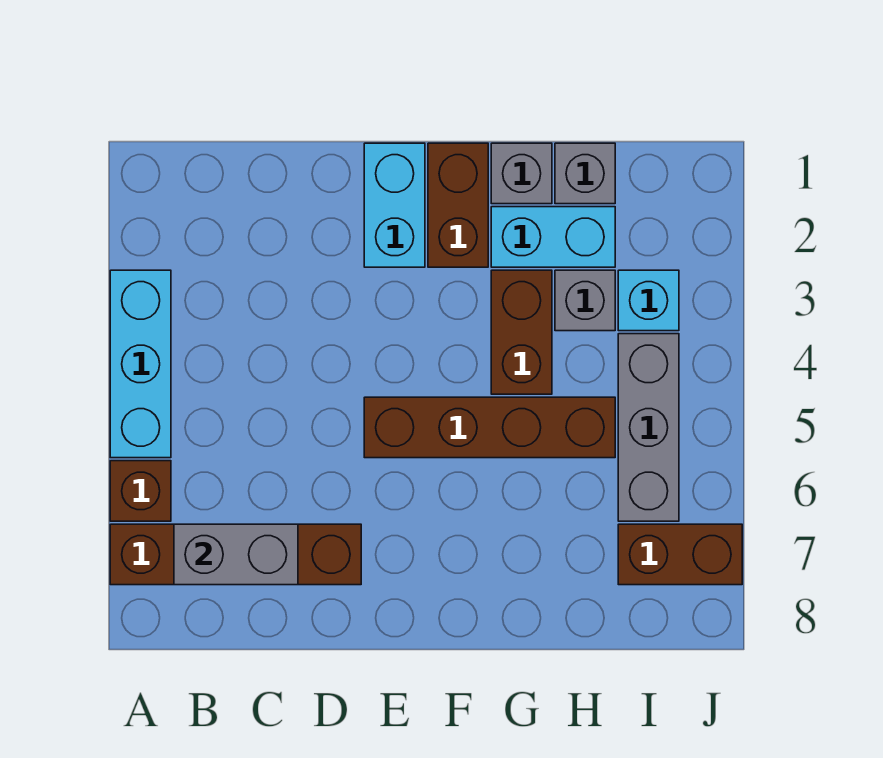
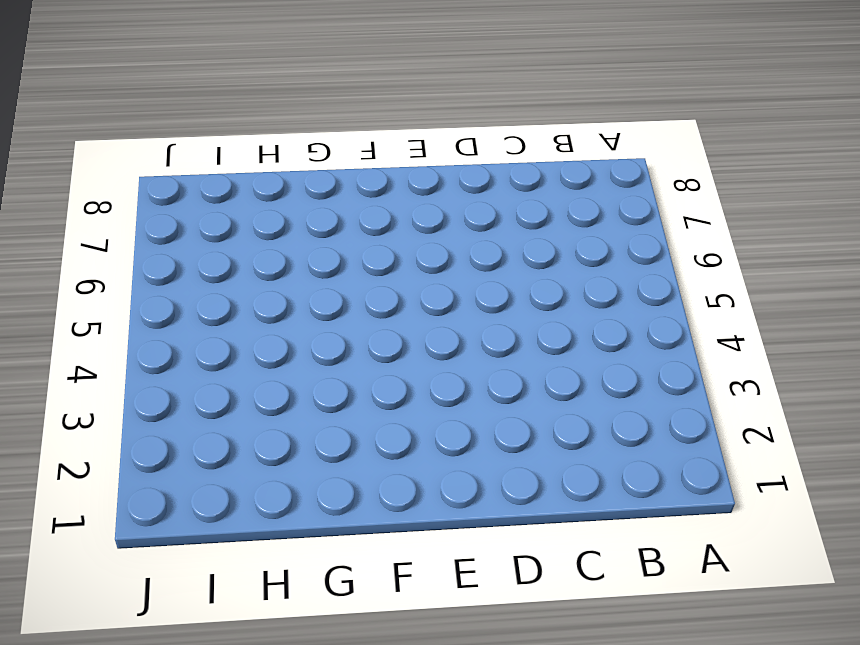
none -> cyan 1x3 brick [110,270,171,458]
none -> brown 1x1 brick [110,461,171,521]
none -> brown 1x4 brick [110,524,361,585]

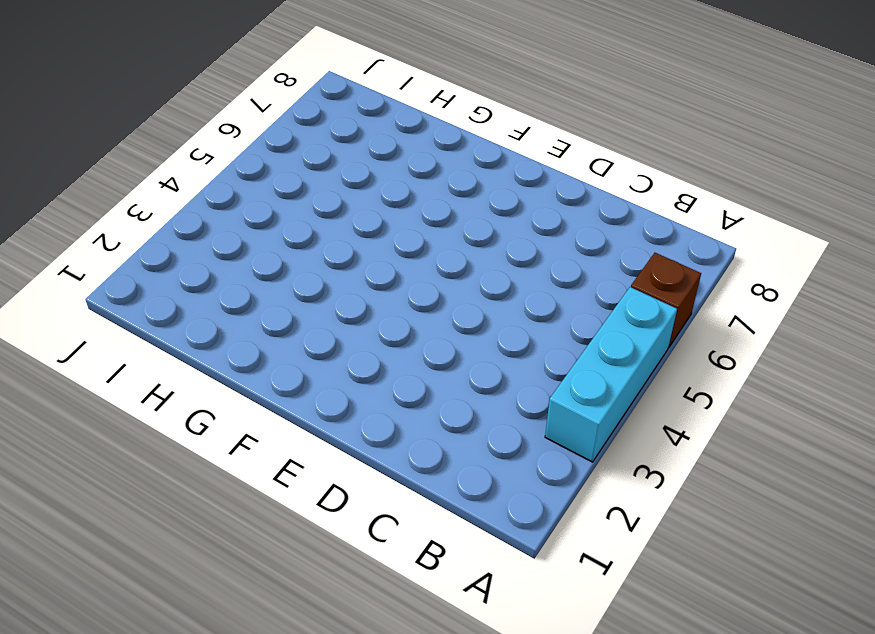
none -> brown 1x4 brick [110,524,361,585]
none -> cyan 1x2 brick [364,143,425,267]
none -> brown 1x4 brick [364,397,615,458]

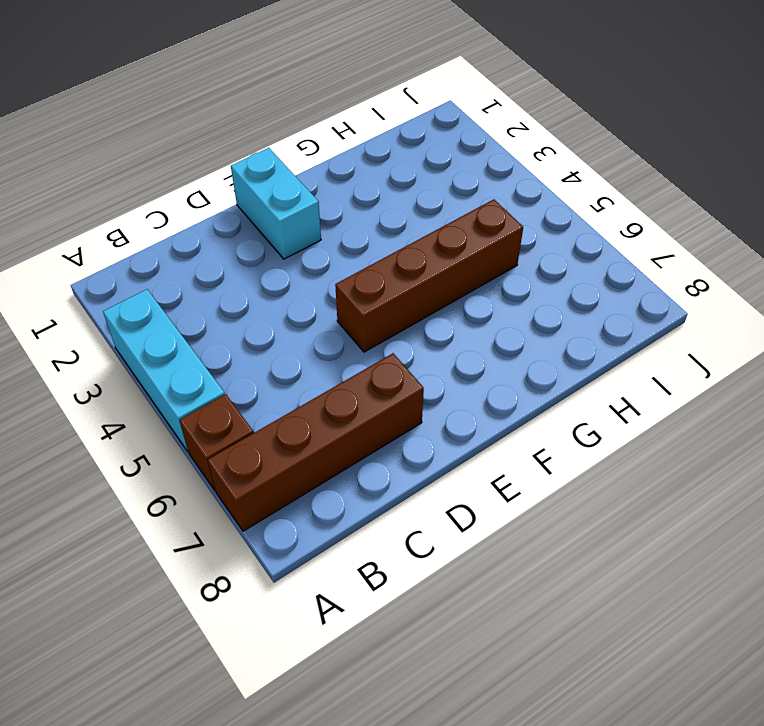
none -> brown 1x2 brick [428,143,488,267]
none -> grey 1x1 brick [491,143,552,204]
none -> cyan 1x2 brick [491,207,615,267]

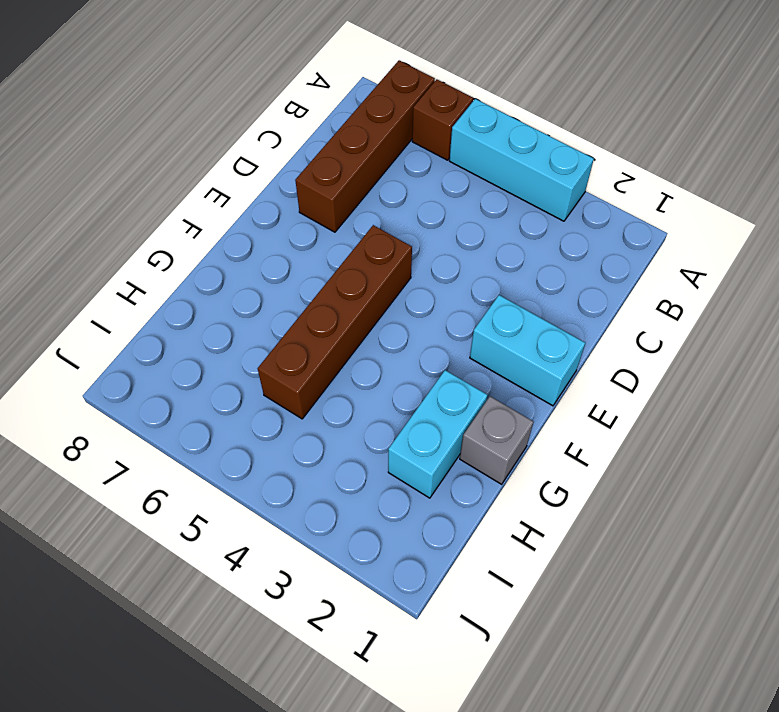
none -> brown 1x2 brick [428,143,488,267]
none -> brown 1x2 brick [491,270,552,394]
none -> grey 1x1 brick [555,143,615,204]

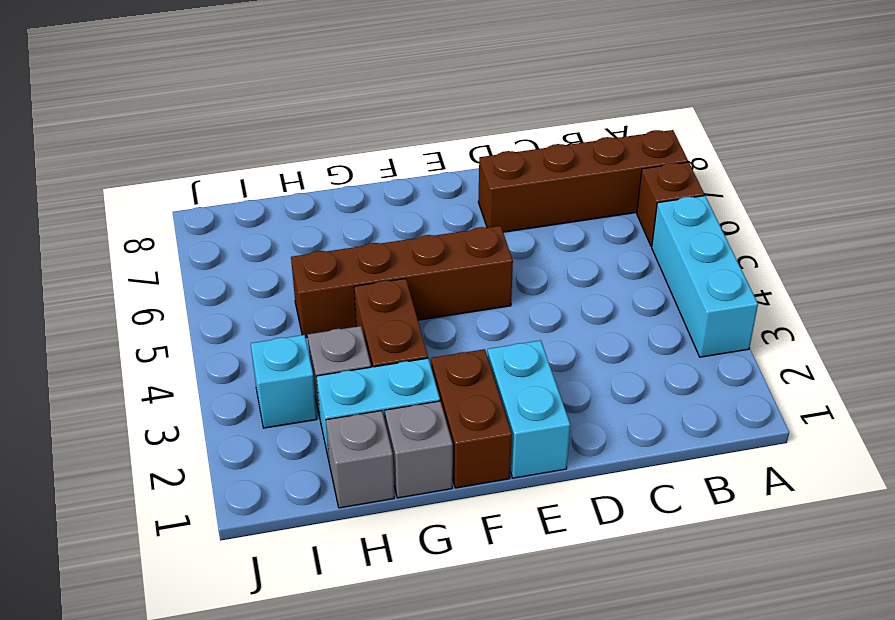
none -> grey 1x3 brick [618,334,679,521]
none -> brown 1x2 brick [618,524,742,585]
none -> grey 1x2 brick [174,524,298,585]

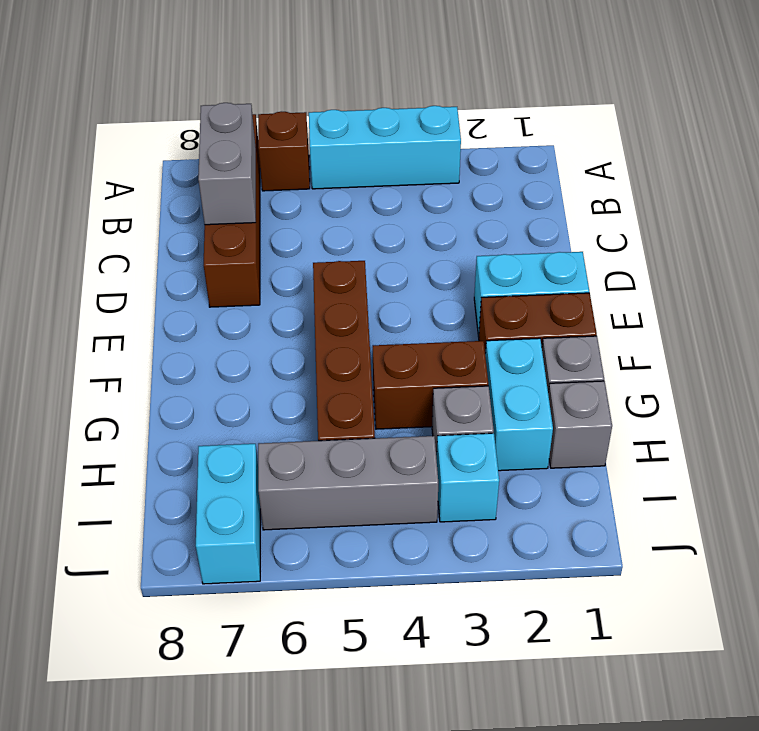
cyan 1x2 brick [196,444,260,584] -> brown 1x2 brick [618,524,742,585]

